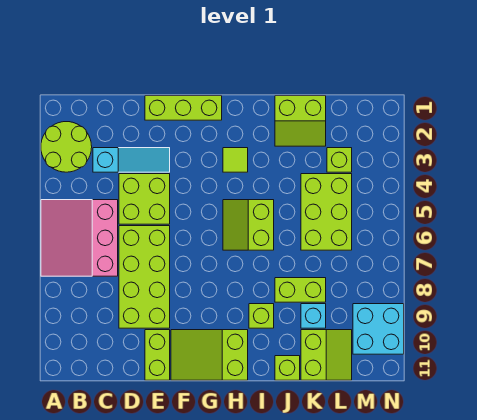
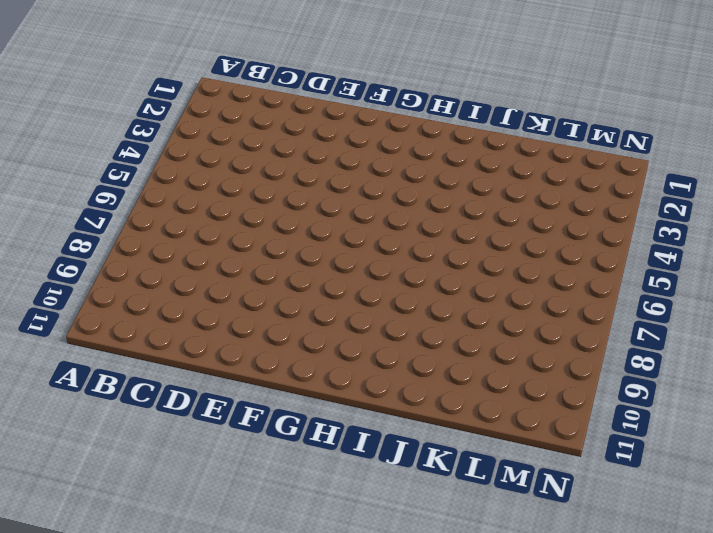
none -> lime 2x2 round brick [41,122,92,172]
none -> pink 3x3 slope [41,200,118,276]
none -> cyan 1x3 slope [93,148,170,172]

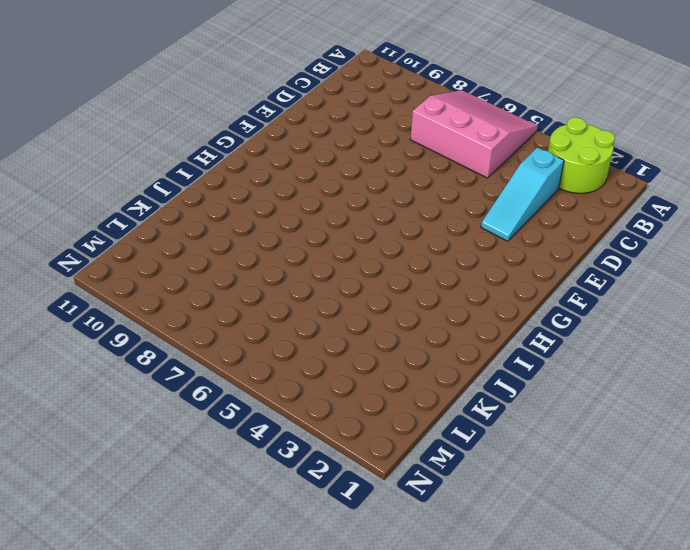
none -> lime 2x2 brick [119,174,170,224]
none -> lime 2x4 brick [119,226,170,328]
none -> lime 1x3 brick [145,96,222,120]

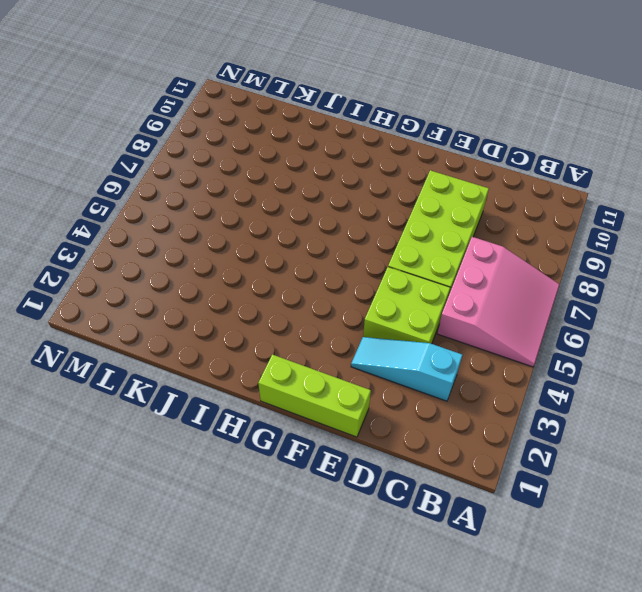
none -> lime 2x2 round brick [41,122,92,172]
none -> lime 1x2 brick [145,330,170,380]
none -> lime 2x3 slope [171,330,248,380]

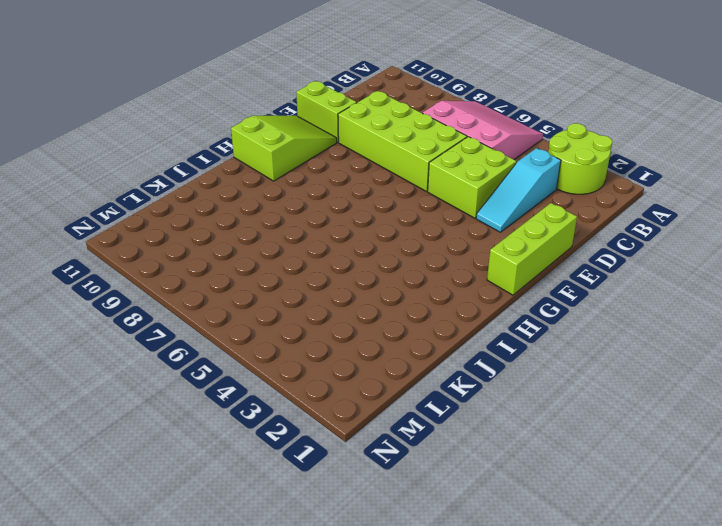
none -> lime 1x1 tile [223,148,248,172]
none -> lime 2x2 slope [223,200,274,250]
none -> lime 1x1 brick [249,304,274,328]

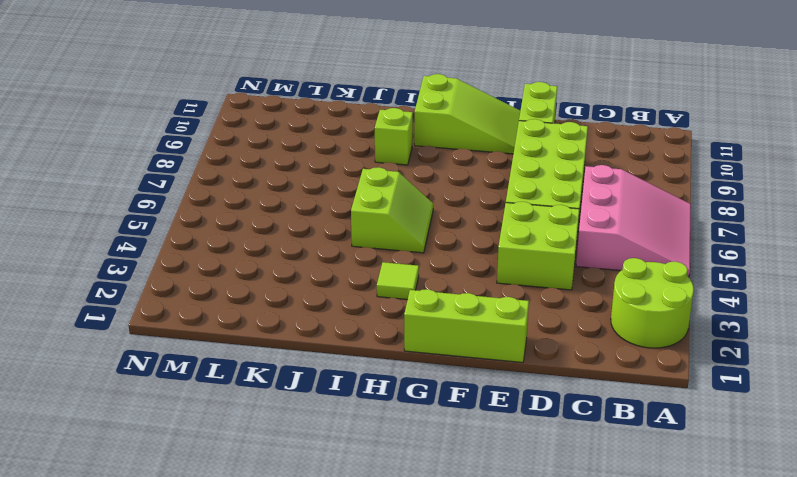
none -> cyan 1x3 slope [93,148,170,172]
none -> lime 2x2 slope [275,96,326,146]
none -> lime 1x2 brick [275,278,326,302]

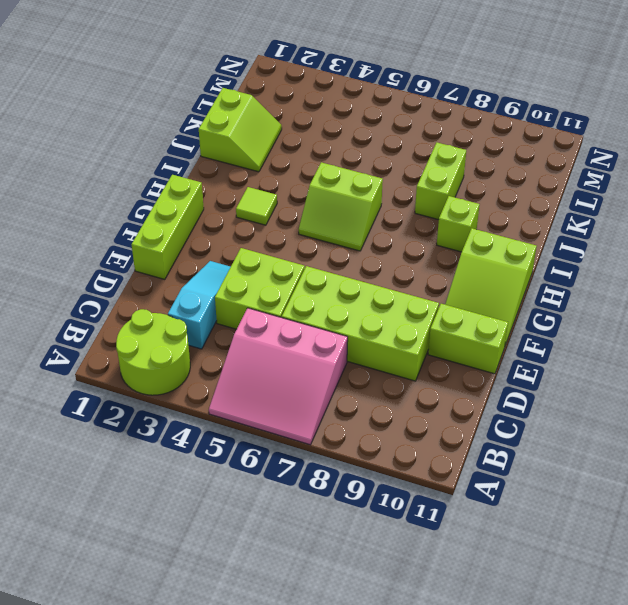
none -> lime 1x1 brick [275,356,300,380]
none -> lime 2x3 brick [301,174,352,250]
none -> cyan 1x1 brick [301,304,326,328]

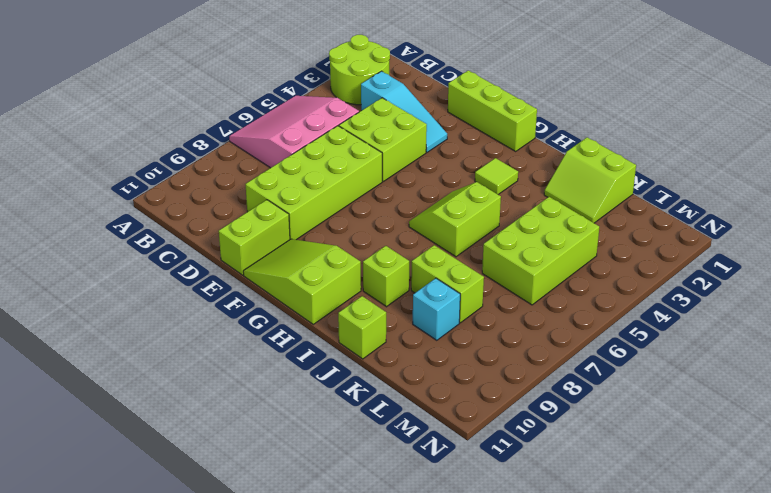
none -> lime 2x2 slope [301,330,352,380]
none -> lime 1x1 brick [327,148,352,172]
none -> cyan 2x2 brick [353,304,404,354]

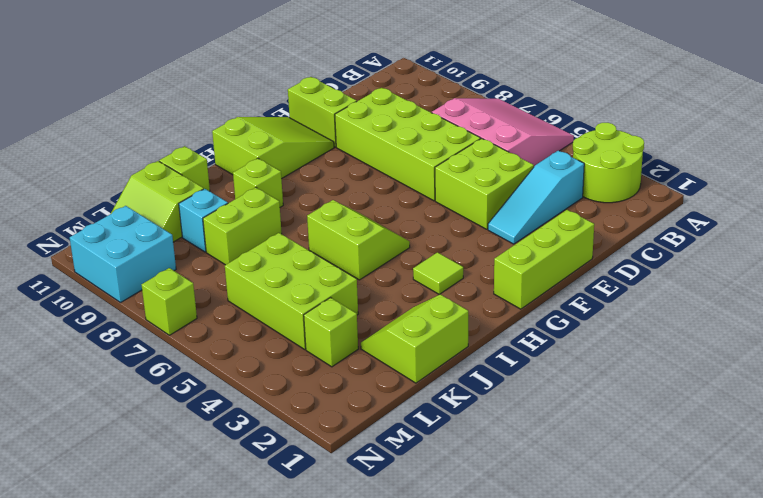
lime 1x1 brick [142,268,197,335] -> none

